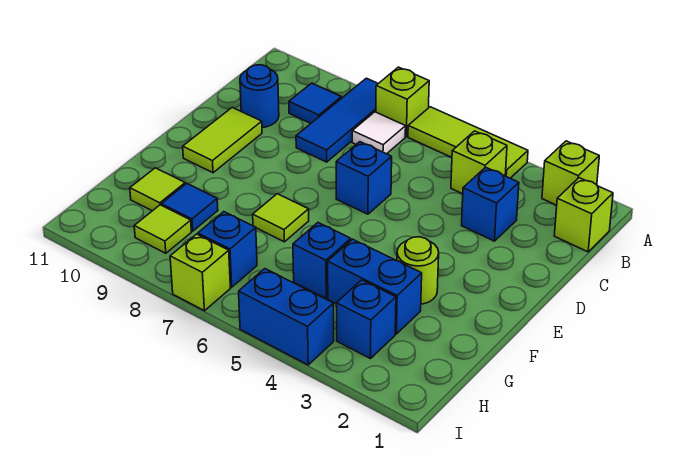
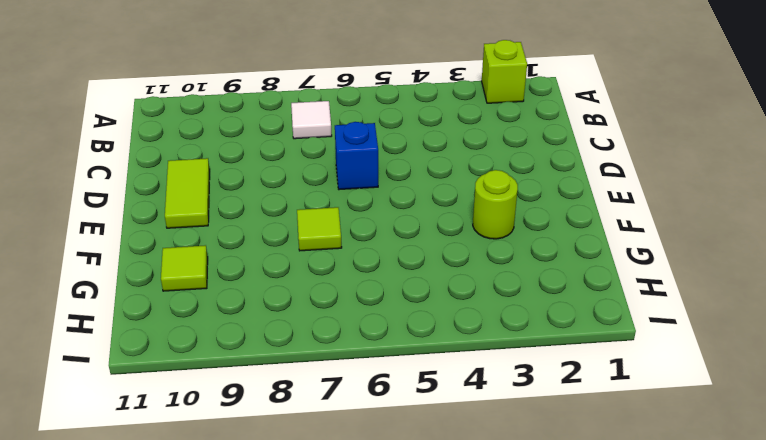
none -> lime 1x3 tile [408,107,528,178]
none -> lime 1x1 brick [376,67,429,137]
none -> blue 1x3 tile [296,78,378,162]

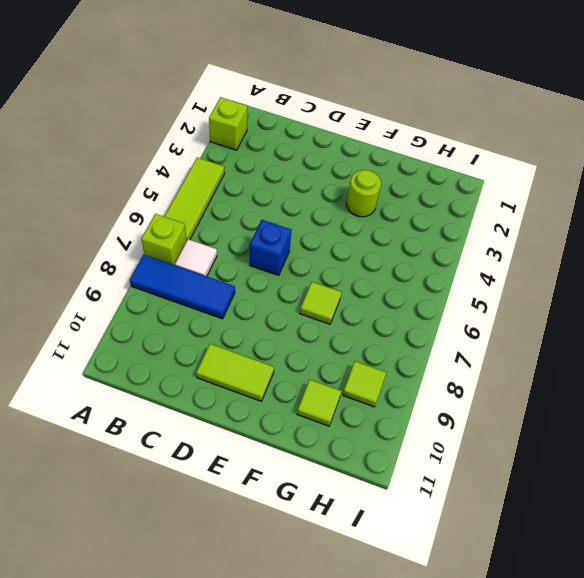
none -> lime 1x1 brick [554,178,613,252]
none -> lime 1x1 brick [451,131,507,194]
none -> blue 1x1 tile [289,83,341,123]

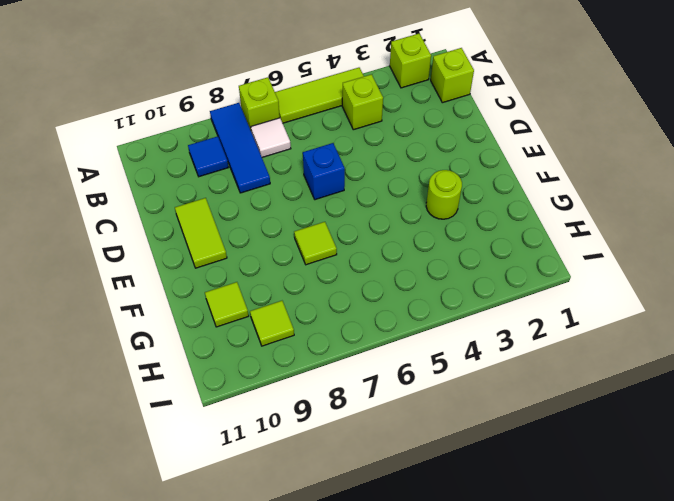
none -> blue 1x1 brick [462,167,519,241]
none -> blue 1x1 round brick [240,65,279,127]
none -> blue 1x2 brick [328,239,422,334]

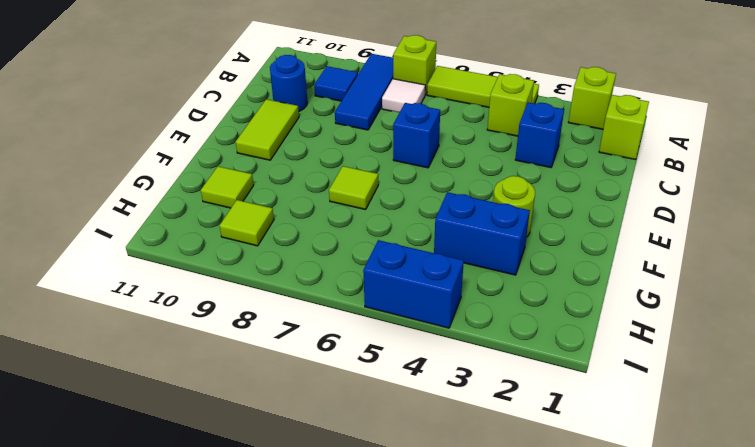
none -> blue 1x1 brick [293,223,351,298]
none -> blue 1x1 tile [161,184,218,231]
none -> blue 1x1 brick [336,280,396,359]

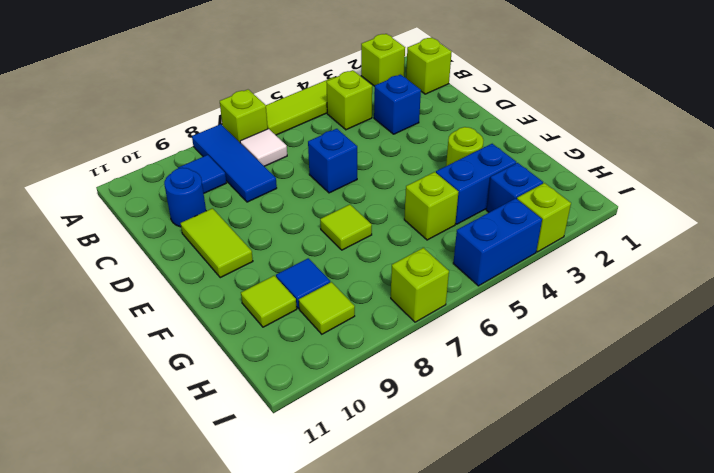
lime 1x1 brick [404,172,458,240] -> blue 1x1 brick [293,223,351,298]
lime 1x1 brick [517,183,571,252] -> none
none -> blue 1x1 brick [198,212,257,287]

